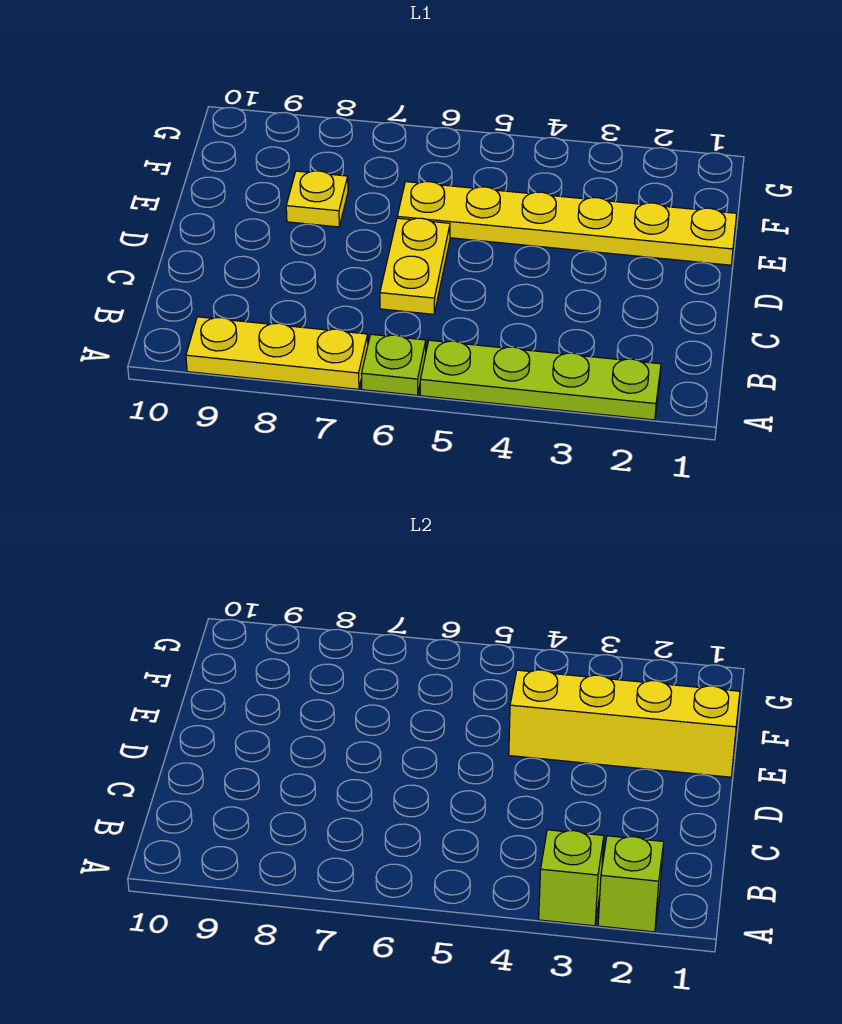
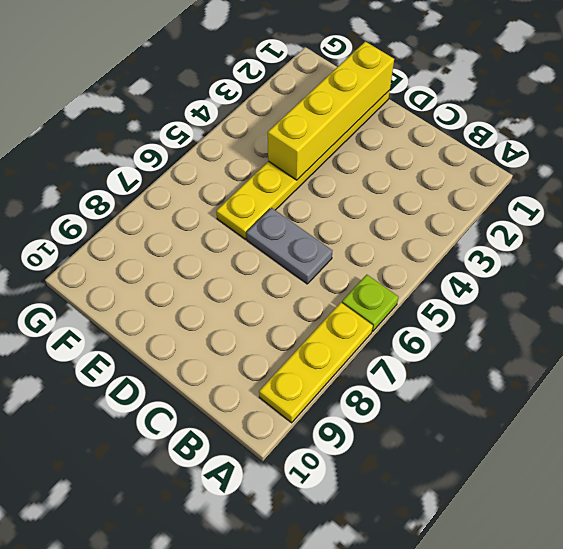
grey 1x2 plate [246,208,332,284] -> yellow 1x2 plate [380,218,450,314]
none -> lime 1x4 plate [420,340,661,420]
none -> yellow 1x1 plate [286,171,348,227]

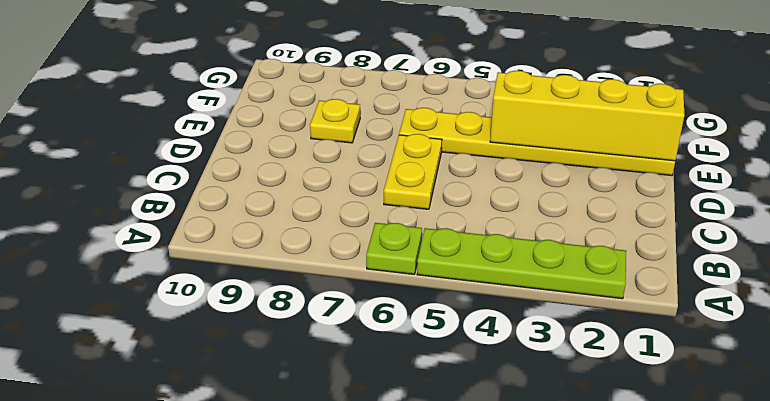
none -> yellow 1x3 plate [186,317,368,389]
none -> lime 1x1 brick [598,836,664,932]

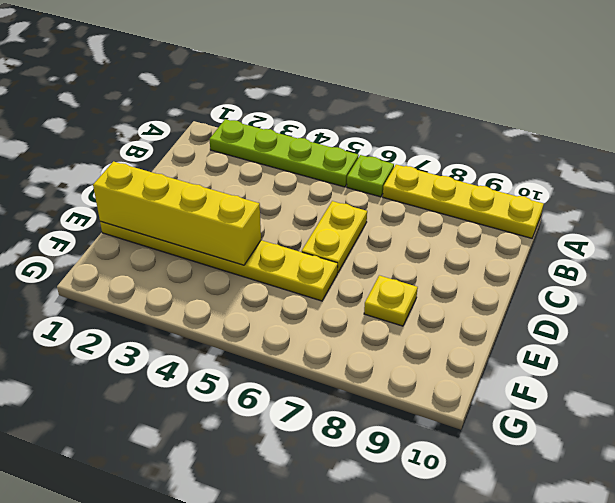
yellow 1x4 plate [383,164,544,238] -> yellow 1x3 plate [186,317,368,389]
none -> lime 1x1 brick [598,836,664,932]
none -> lime 1x1 brick [539,830,604,926]

